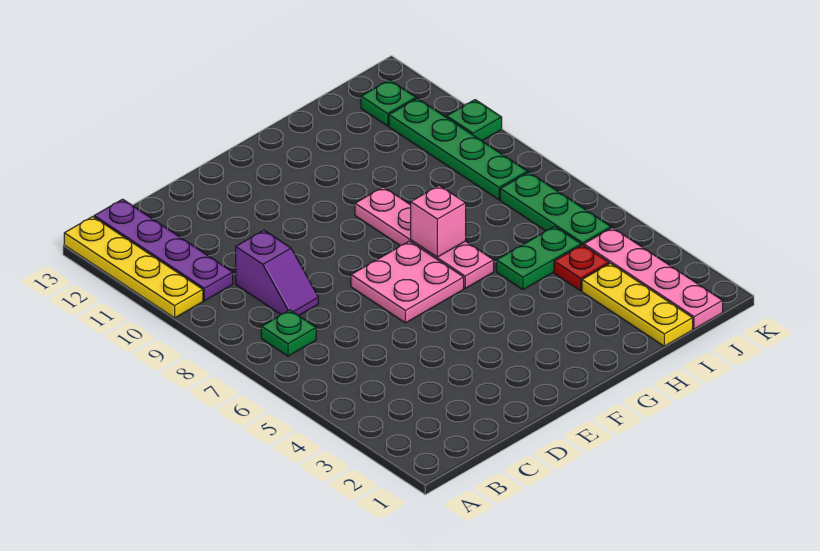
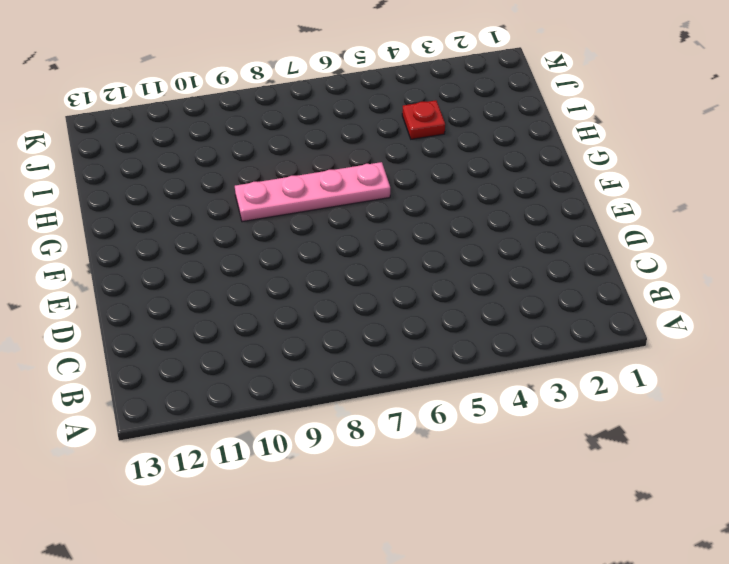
none -> yellow 1x4 plate [64,217,203,318]
none -> green 1x1 plate [261,310,316,356]
none -> purple 1x4 plate [94,199,233,301]

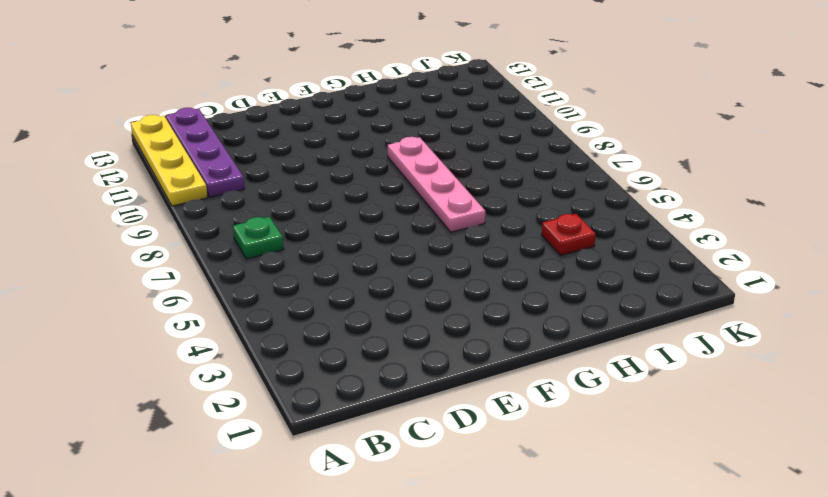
none -> purple 1x2 slope [236,230,318,316]
none -> pink 2x2 plate [351,241,464,323]
none -> green 1x2 plate [496,226,581,290]

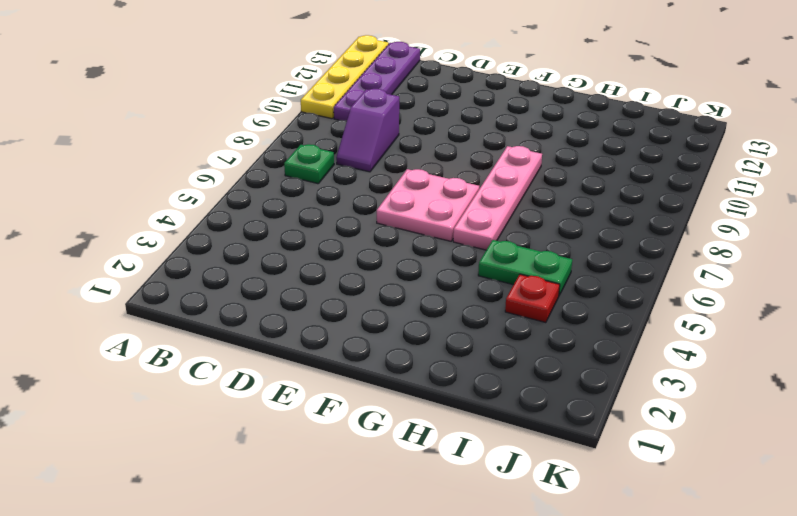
none -> yellow 1x3 plate [582,263,693,346]
none -> pink 1x4 plate [584,228,723,329]
none -> green 1x3 plate [500,172,611,245]

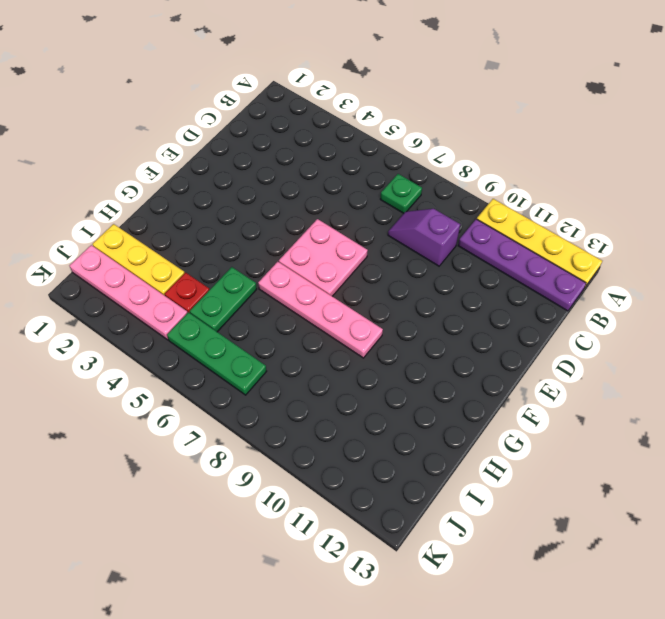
none -> green 1x4 plate [389,98,527,200]
none -> green 1x1 plate [361,80,416,126]
none -> green 1x1 plate [447,100,502,141]

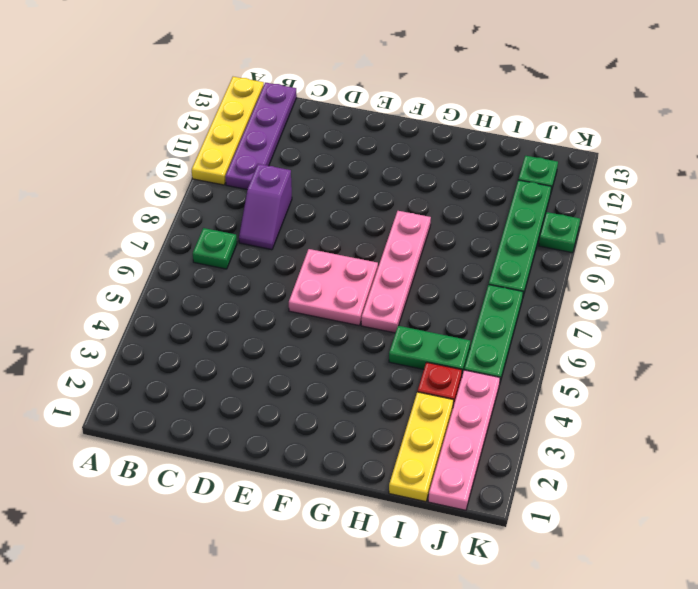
none -> pink 1x1 brick [411,185,466,257]

